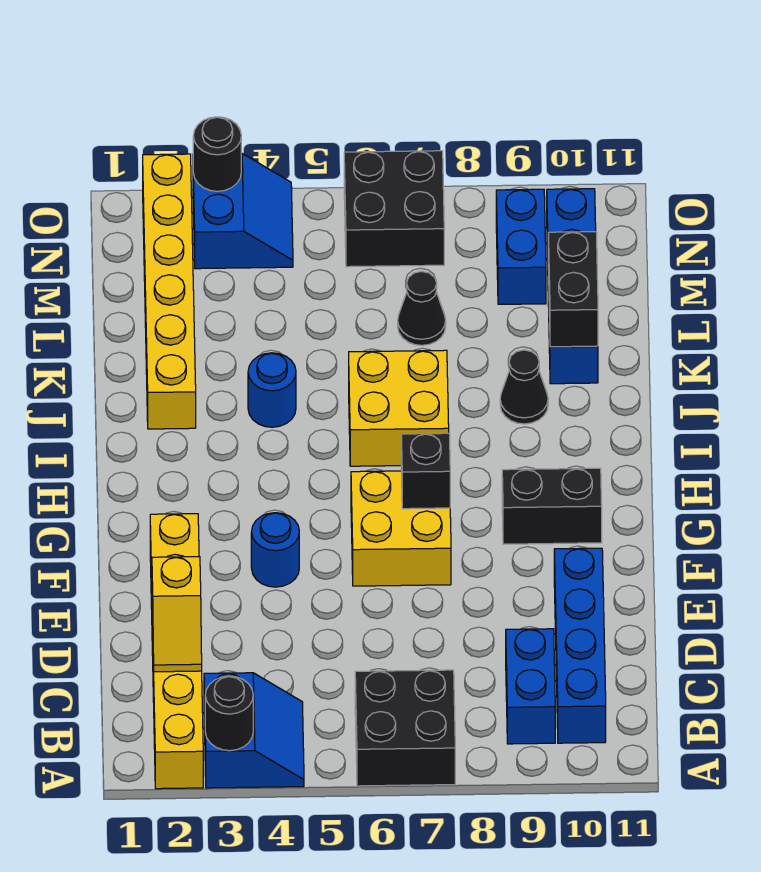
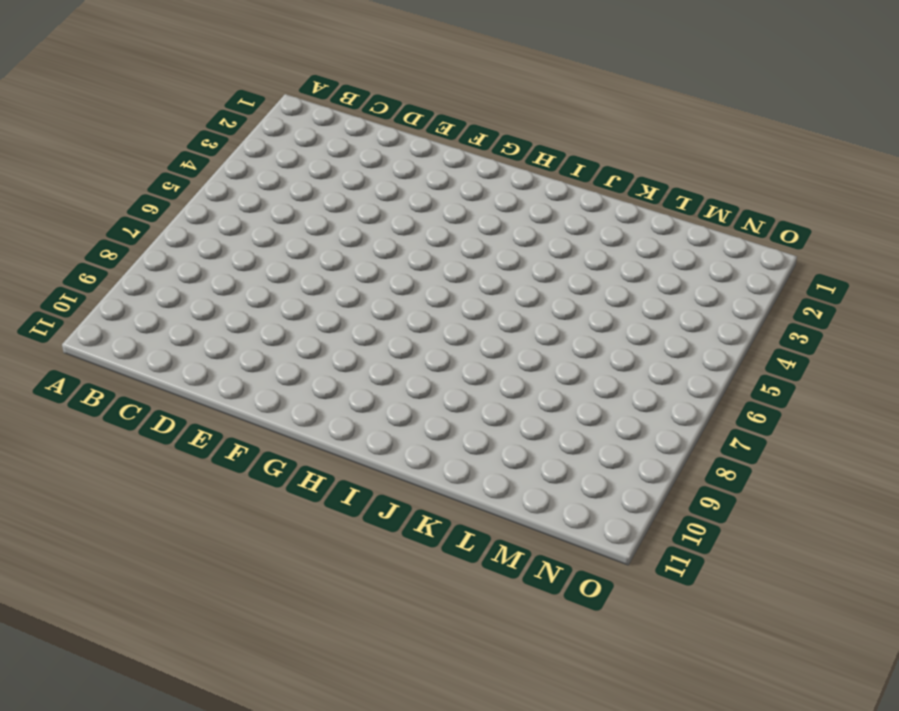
none -> yellow 1x6 brick [150,514,203,789]
none -> blue 2x2 slope [204,673,304,788]
none -> black 2x2 brick [355,670,455,786]

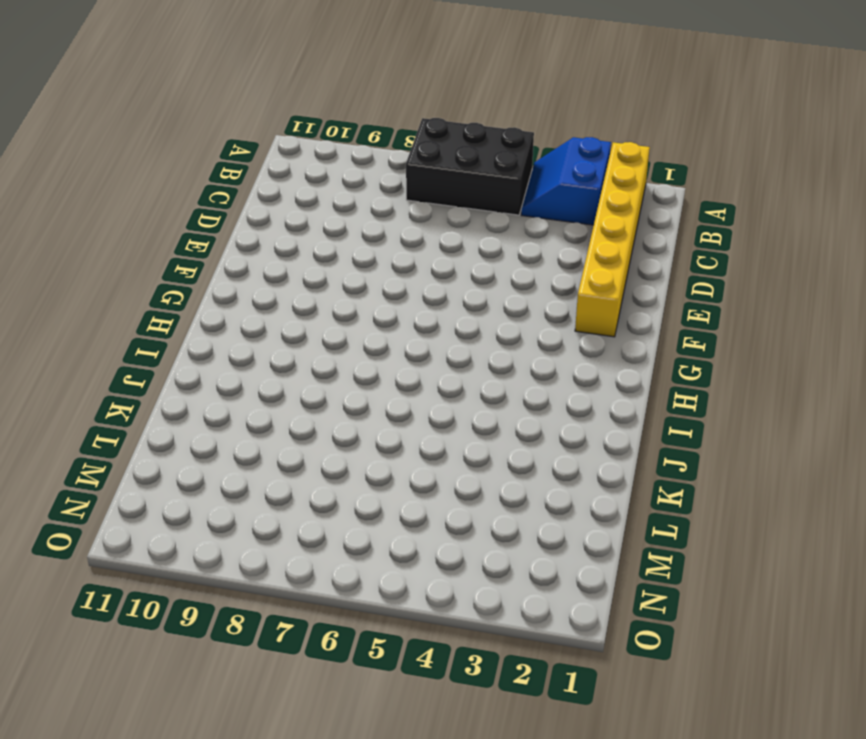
black 2x3 brick [406,118,534,215] -> black 2x2 brick [355,670,455,786]
none -> blue 1x2 brick [506,629,555,744]
none -> blue 1x4 brick [554,548,606,743]
none -> blue 1x1 round brick [251,513,299,587]

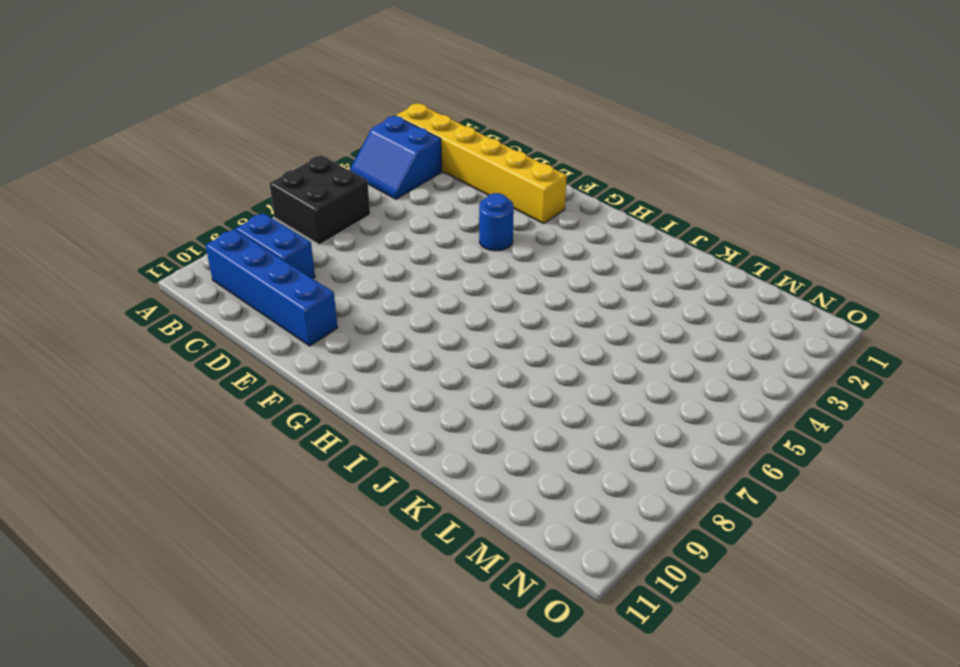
none -> yellow 2x2 brick [351,471,451,586]
none -> black 1x2 brick [502,468,602,544]
none -> yellow 2x2 brick [349,350,449,466]

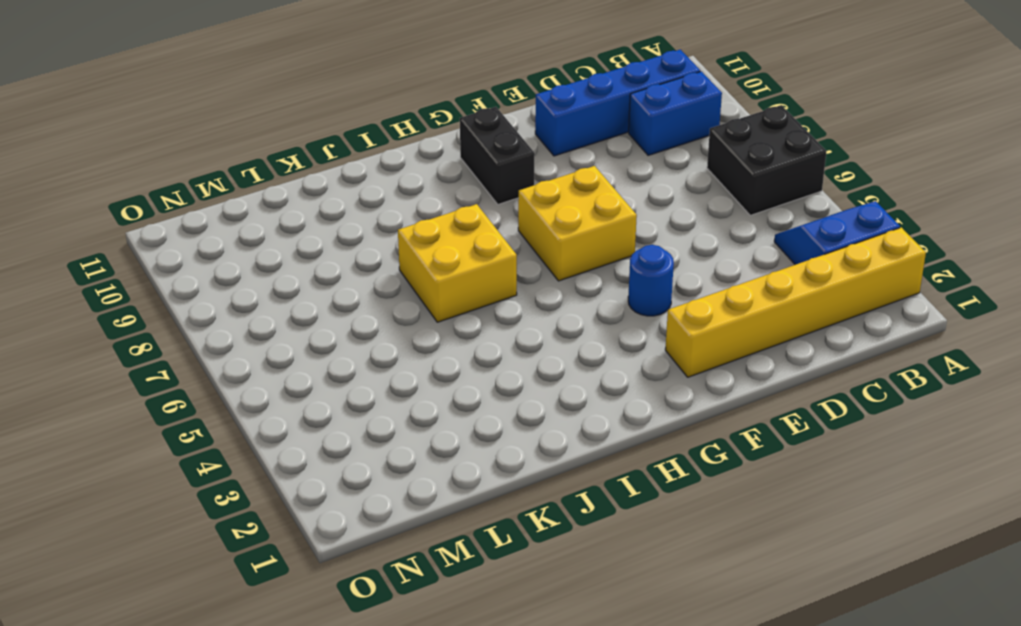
none -> yellow 1x6 brick [143,154,196,429]
none -> blue 1x1 round brick [248,353,296,427]
none -> black 1x1 cone [500,350,548,424]

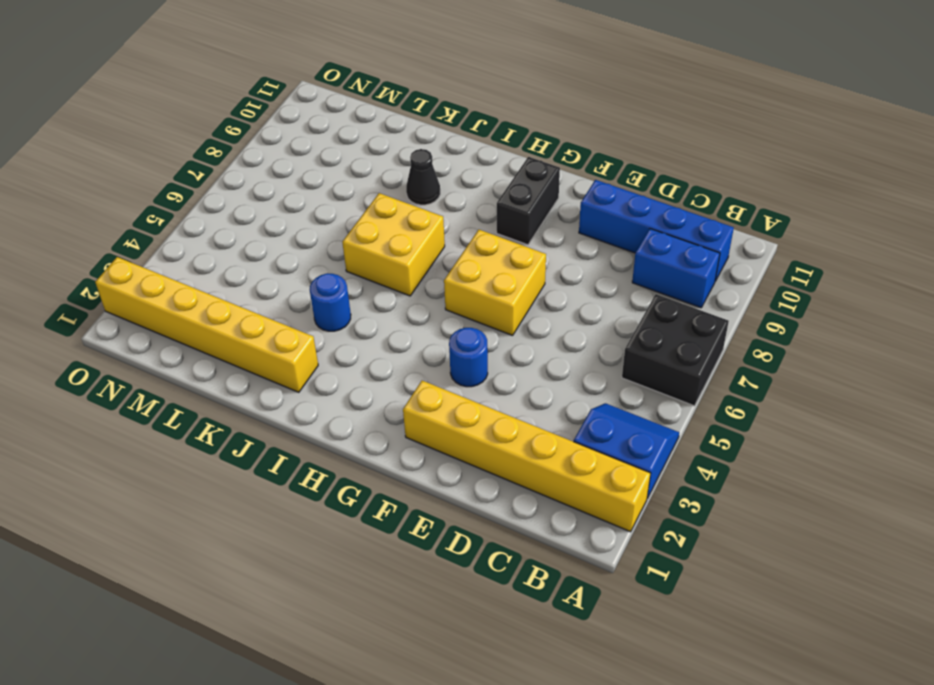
none -> blue 1x4 brick [547,189,598,384]
none -> black 1x1 cone [398,271,446,345]
none -> blue 1x2 brick [496,189,546,304]

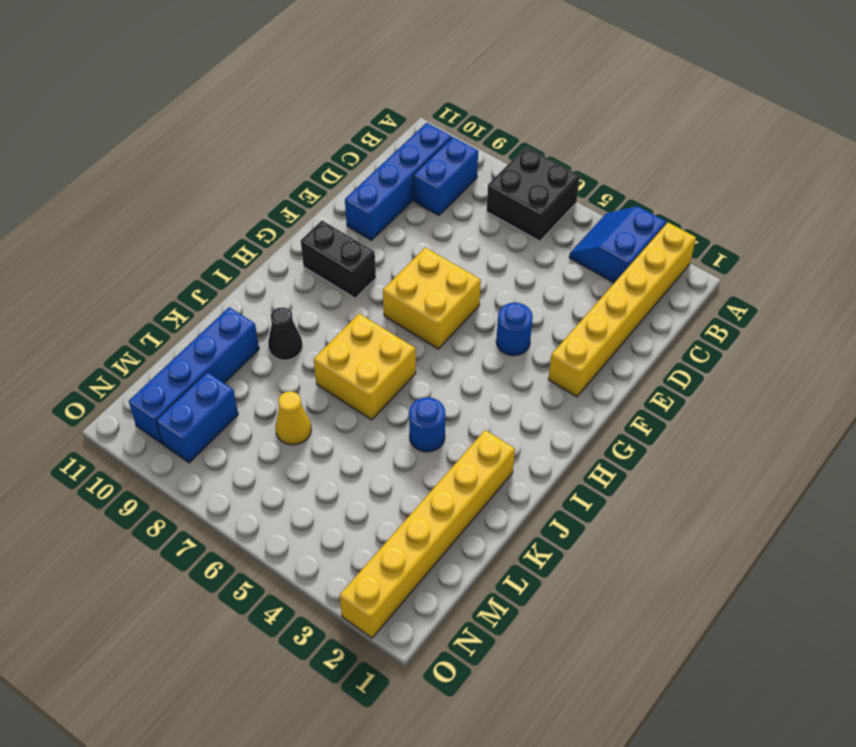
yellow 1x1 cone [275,391,311,445] -> black 1x1 cone [398,271,446,345]
none -> blue 2x2 slope [193,153,293,269]
none -> black 2x2 brick [344,151,444,267]
none -> black 1x1 round brick [205,676,253,751]

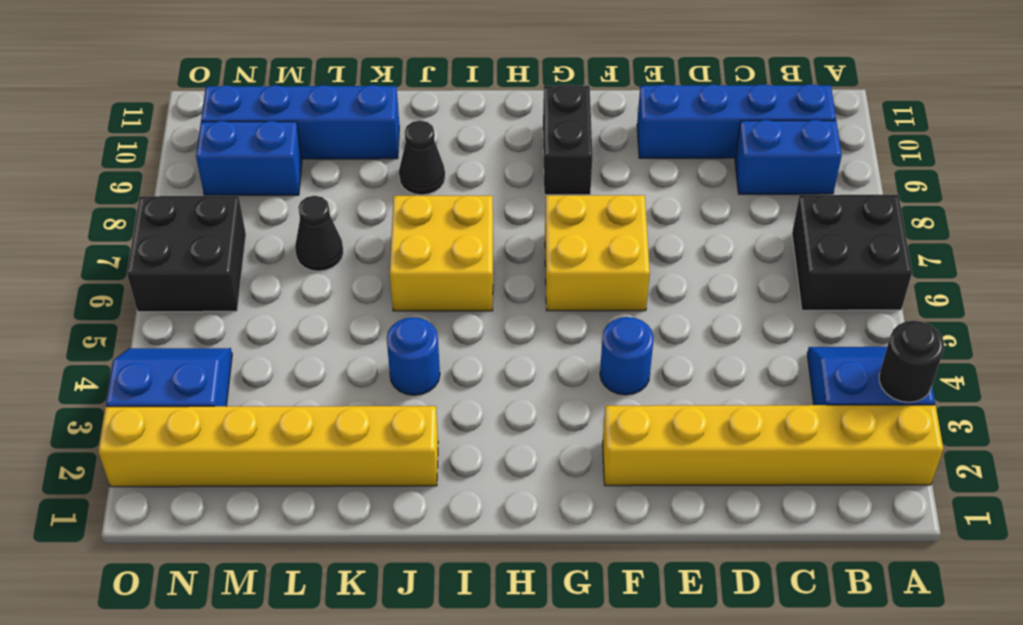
none -> yellow 1x2 slope [152,557,202,672]
none -> black 1x1 brick [401,433,450,509]
none -> black 1x2 brick [548,232,598,347]

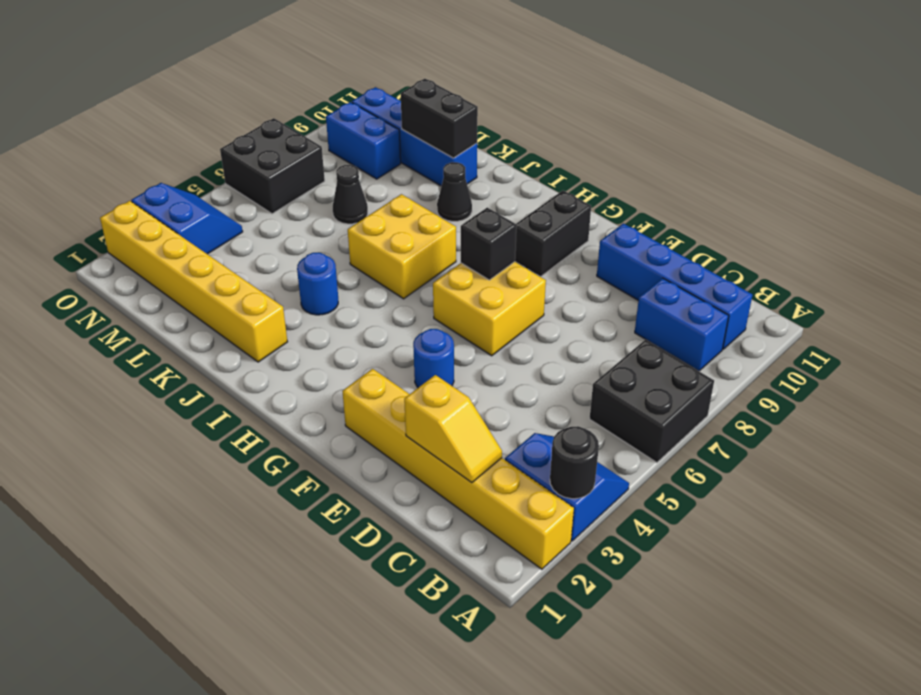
none -> black 1x1 round brick [193,117,241,191]

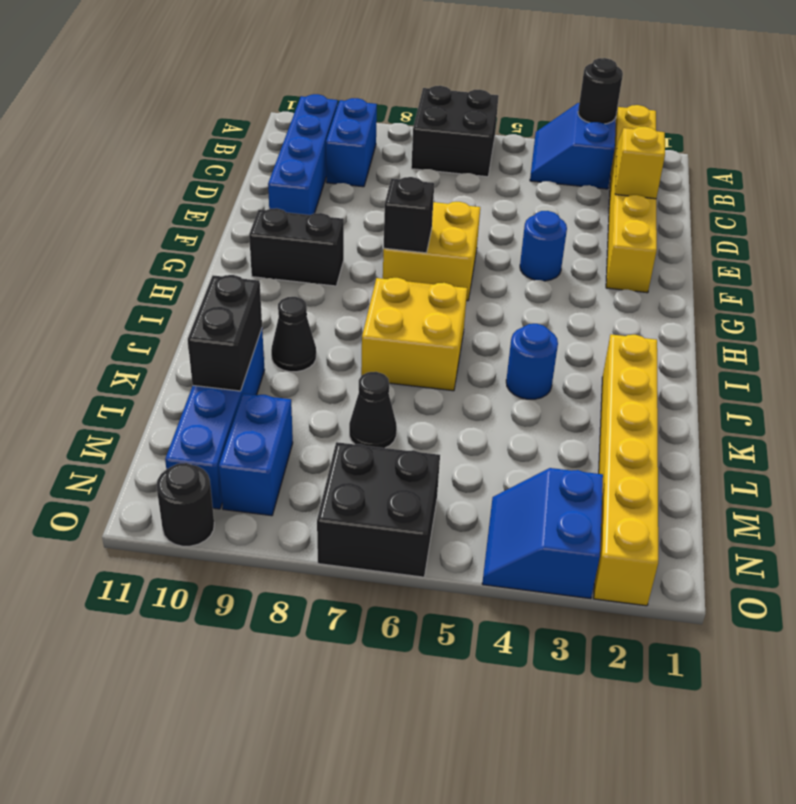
black 1x1 round brick [157,463,214,546] -> black 1x1 round brick moved to [193,117,241,191]

